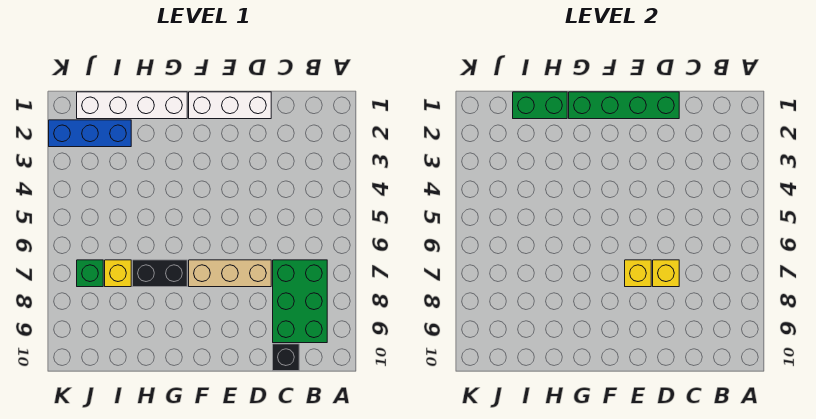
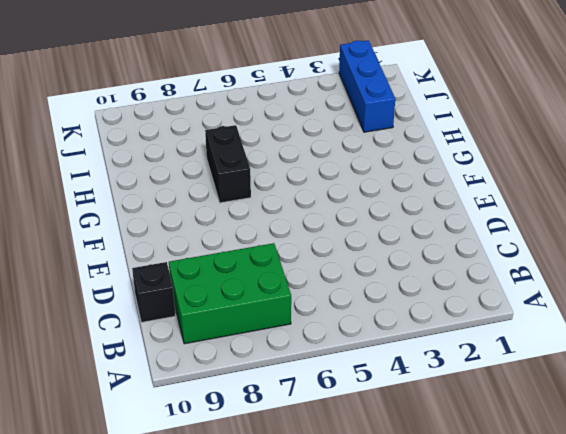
none -> white 1x3 brick [189,92,271,119]
none -> tan 1x3 brick [189,260,271,287]
none -> white 1x4 brick [77,92,187,119]

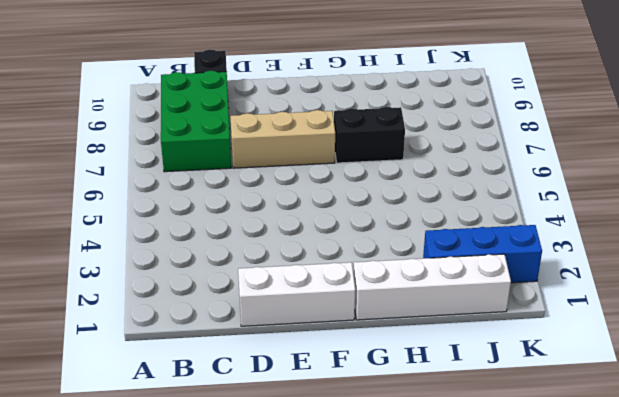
none -> yellow 1x1 brick [105,260,131,287]
none -> green 1x1 brick [77,260,103,287]
none -> green 1x4 brick [569,92,679,119]

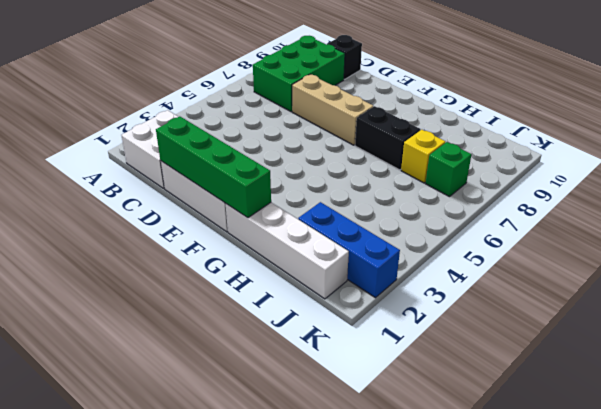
white 2x2 brick [121,110,178,188] -> none
none -> yellow 1x1 brick [653,260,679,287]
none -> yellow 1x1 brick [625,260,651,287]
none -> green 1x2 brick [513,92,567,119]

